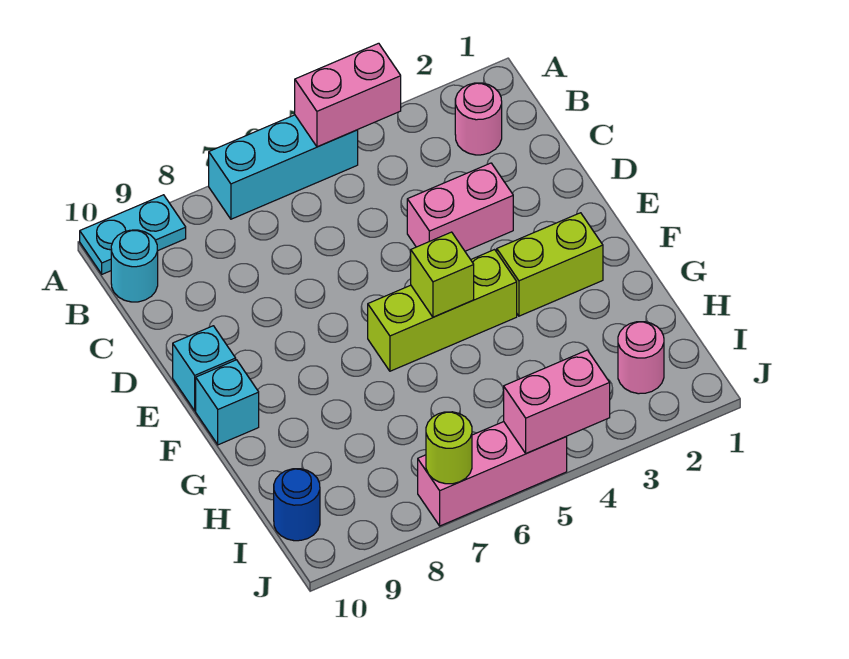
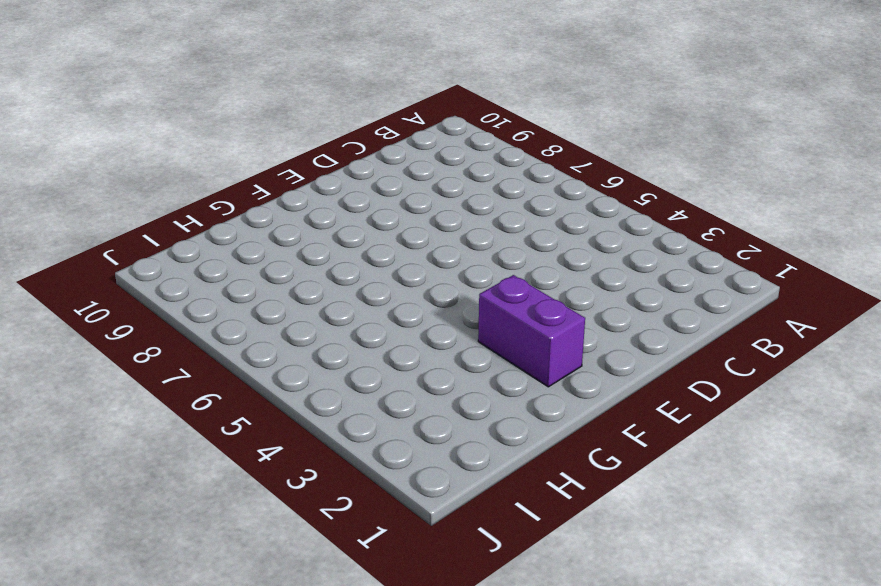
purple 1x2 brick [478,275,585,387] -> lime 1x2 brick [497,213,603,316]
none -> cyan 1x3 brick [209,115,358,219]
none -> cyan 1x2 plate [80,195,186,274]
none -> pink 1x1 round brick [455,83,502,155]

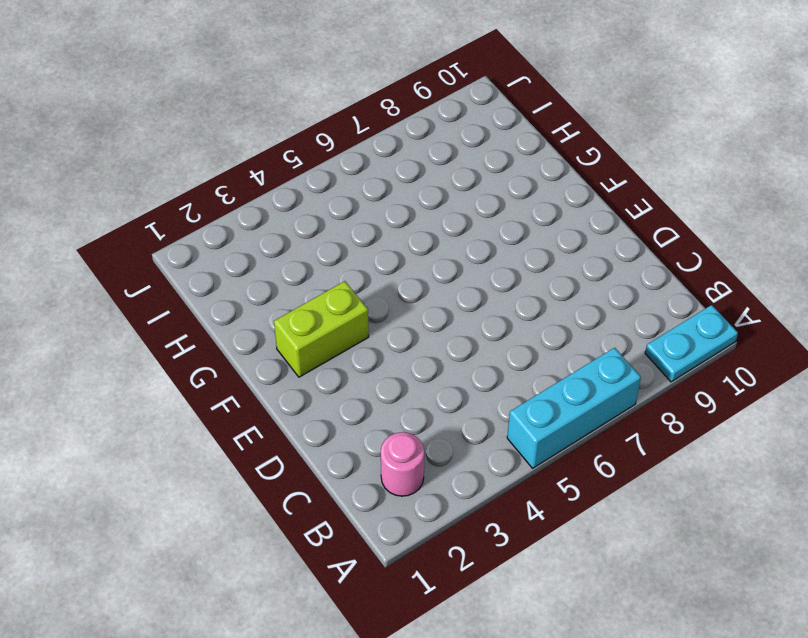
none -> cyan 1x1 round brick [111,230,158,302]
none -> pink 1x2 brick [407,163,513,251]
none -> cyan 1x1 brick [173,326,236,411]

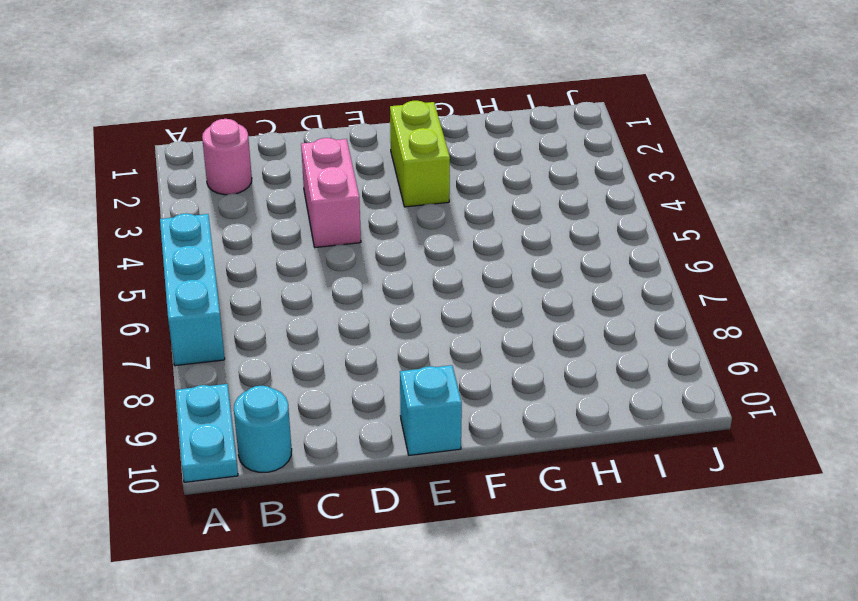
none -> lime 1x3 brick [368,250,517,371]
none -> cyan 1x1 brick [196,360,259,445]
none -> pink 1x1 round brick [618,322,664,394]

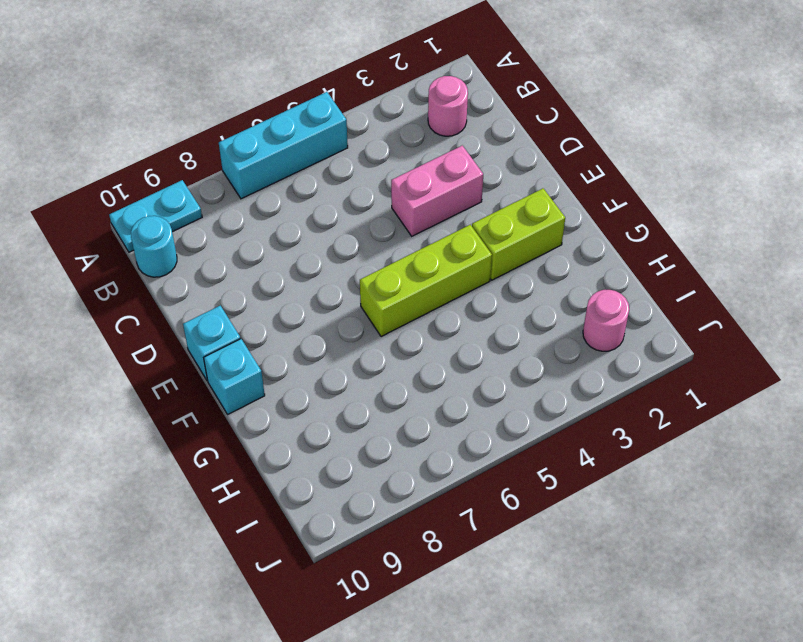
none -> blue 1x1 round brick [274,469,320,541]
none -> pink 1x3 brick [418,422,567,526]
none -> pink 1x2 brick [295,43,401,147]

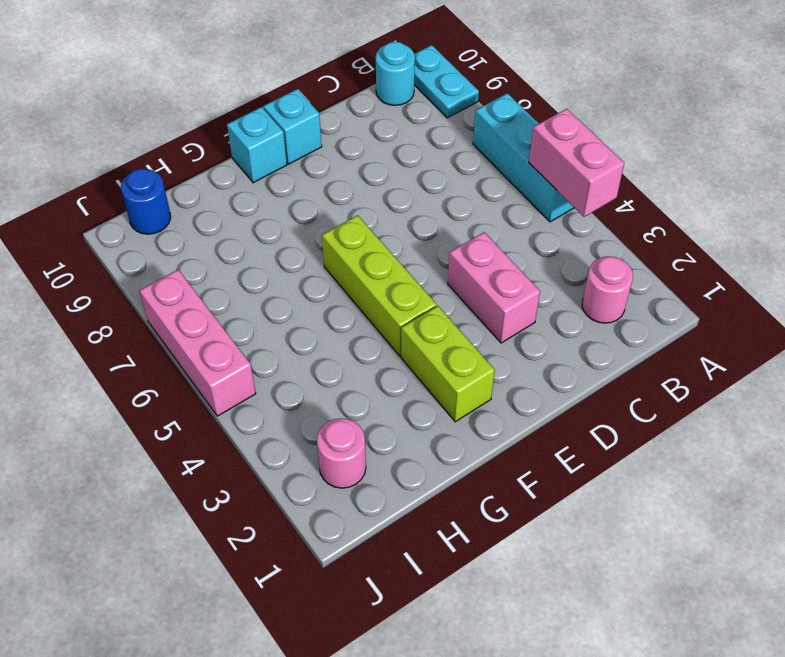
none -> lime 1x1 brick [411,232,474,317]
none -> pink 1x2 brick [504,350,610,453]
none -> lime 1x1 round brick [426,412,472,484]

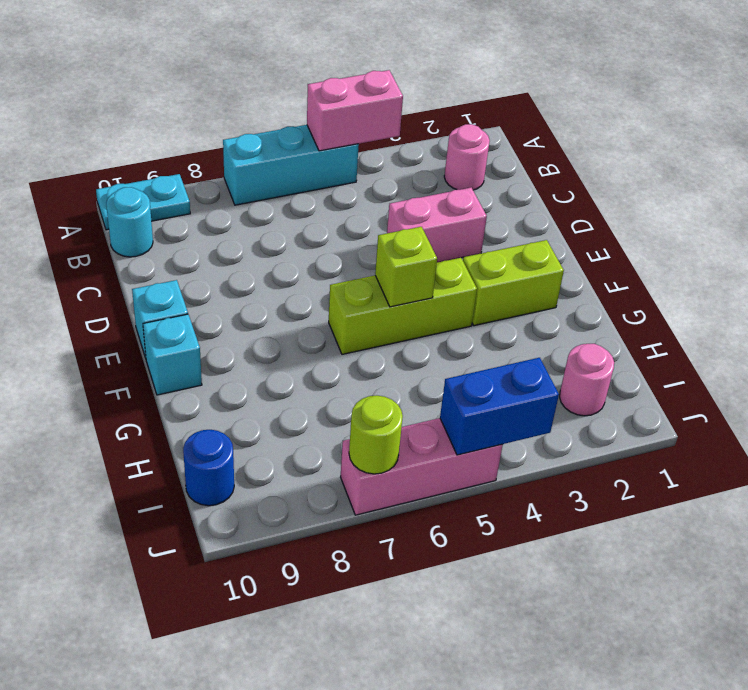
blue 1x2 brick [440,358,559,455] -> pink 1x2 brick [504,350,610,453]

